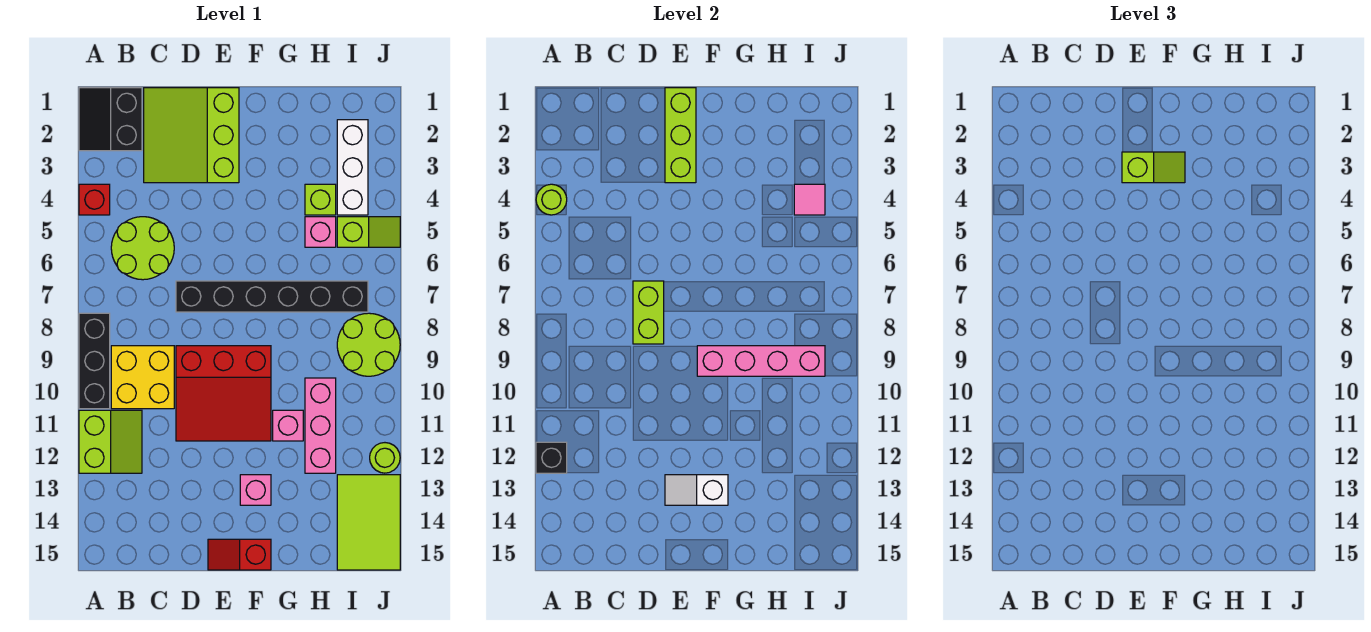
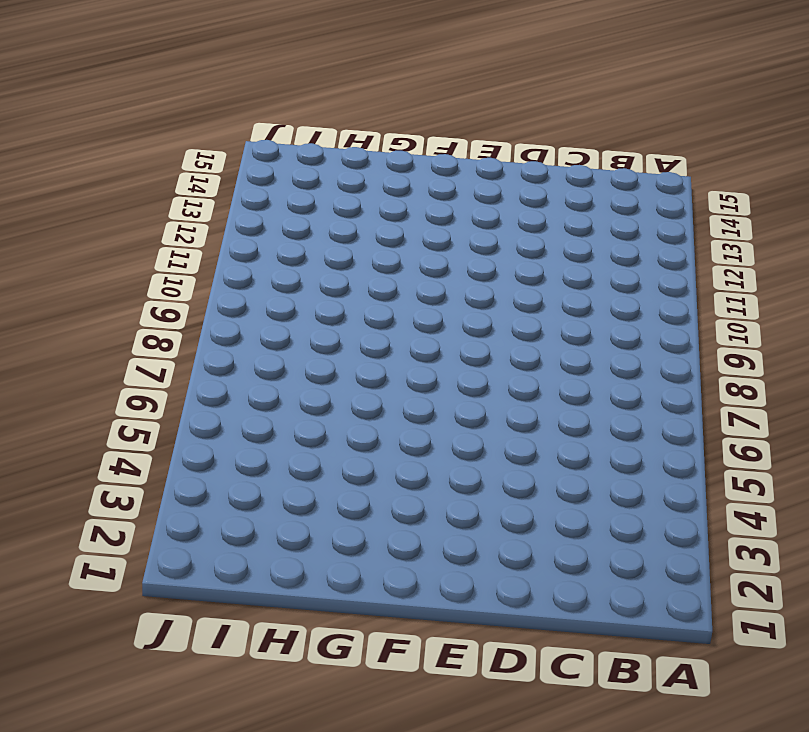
none -> black 2x2 slope [79,88,142,151]
none -> red 1x1 brick [79,184,110,215]
none -> black 1x3 brick [79,313,110,409]

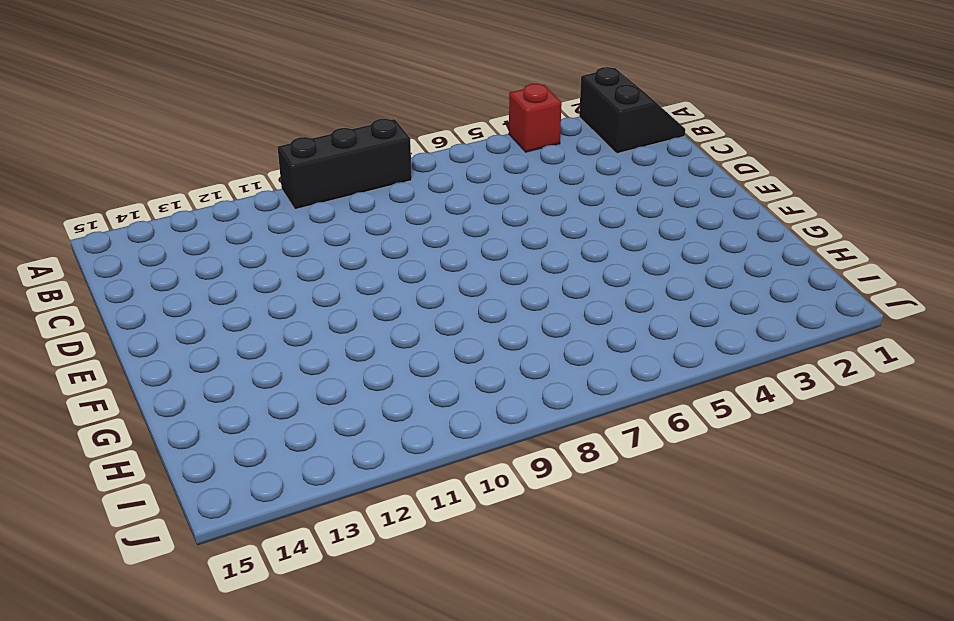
black 2x2 slope [579,67,685,154] -> black 2x2 slope turned to [79,88,142,151]
none -> lime 2x2 slope [79,410,142,473]
none -> lime 2x2 round brick [111,217,174,280]
none -> yellow 2x2 brick [111,346,174,409]

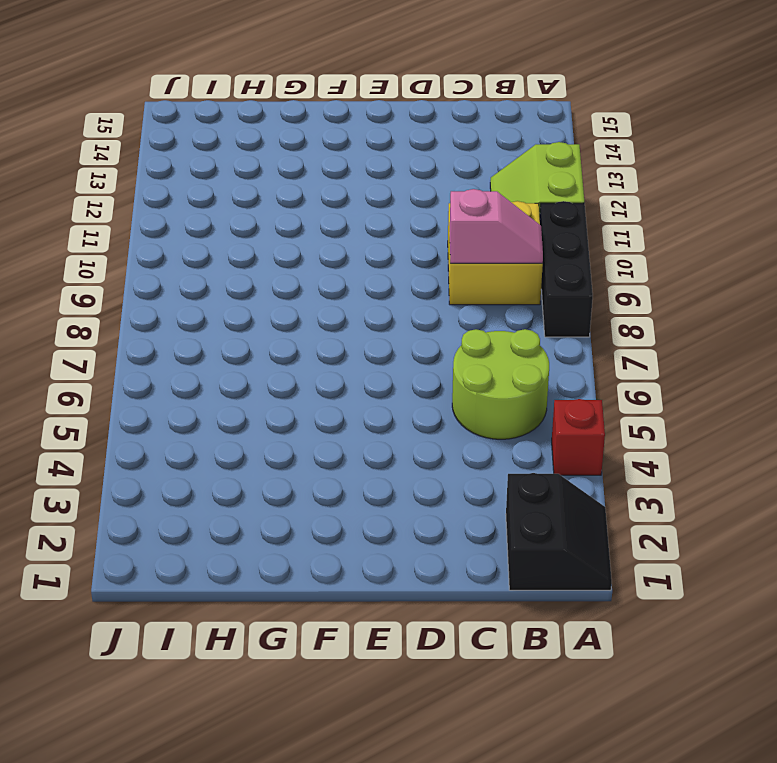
pink 1x2 slope [450,189,543,263] -> none
none -> lime 3x3 slope [144,88,239,183]
none -> black 1x6 brick [176,281,368,312]
none -> red 3x3 slope [176,346,271,441]

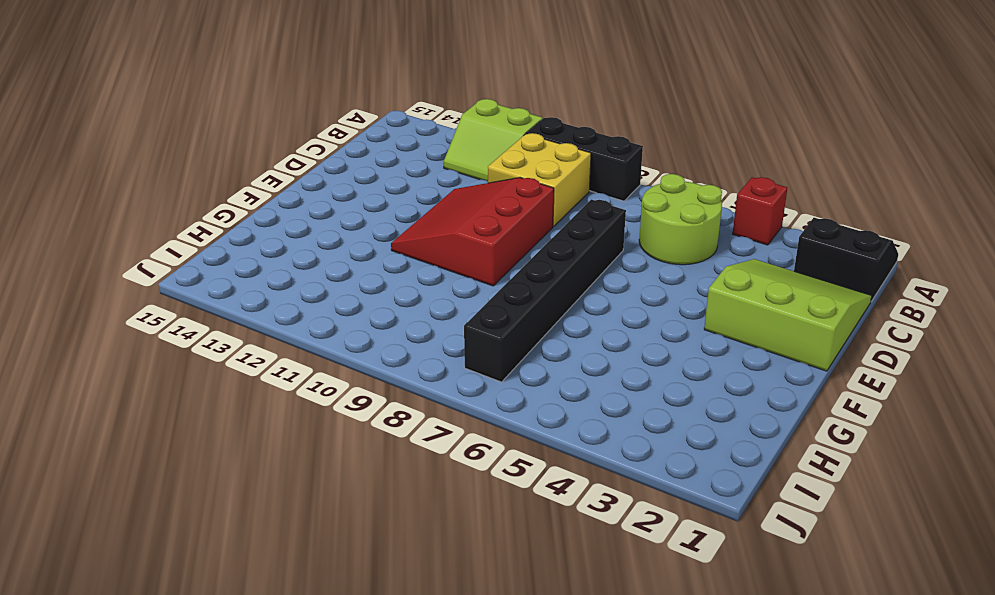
none -> red 1x2 slope [208,539,271,570]
none -> pink 1x1 brick [240,475,271,505]
none -> pink 1x1 brick [273,410,303,441]

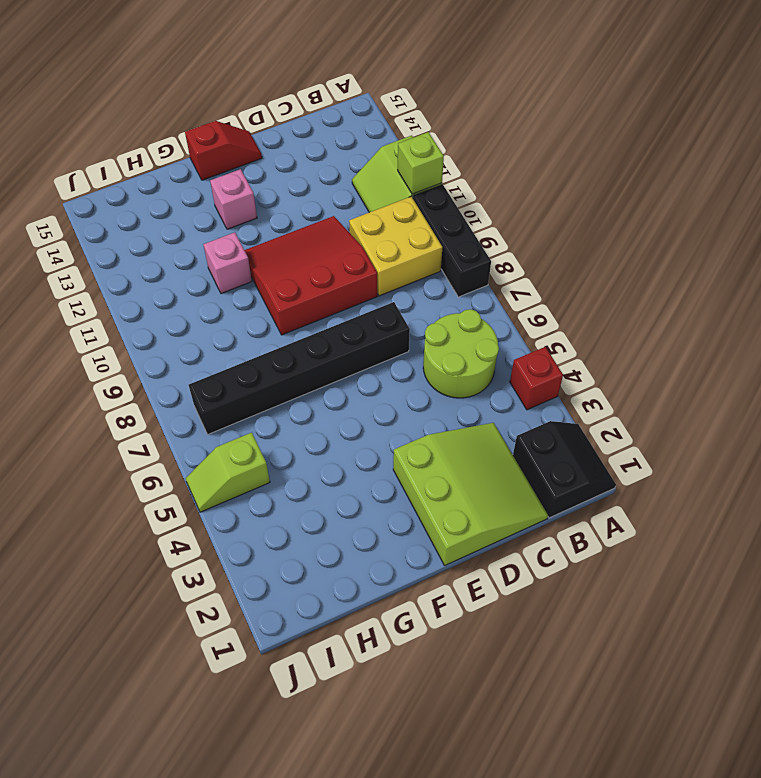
lime 1x1 brick [398,132,444,194] -> lime 1x1 brick moved to [305,184,336,215]
none -> pink 1x1 brick [305,217,336,247]
none -> pink 1x3 brick [305,378,336,473]
none -> white 1x3 brick [337,120,368,215]

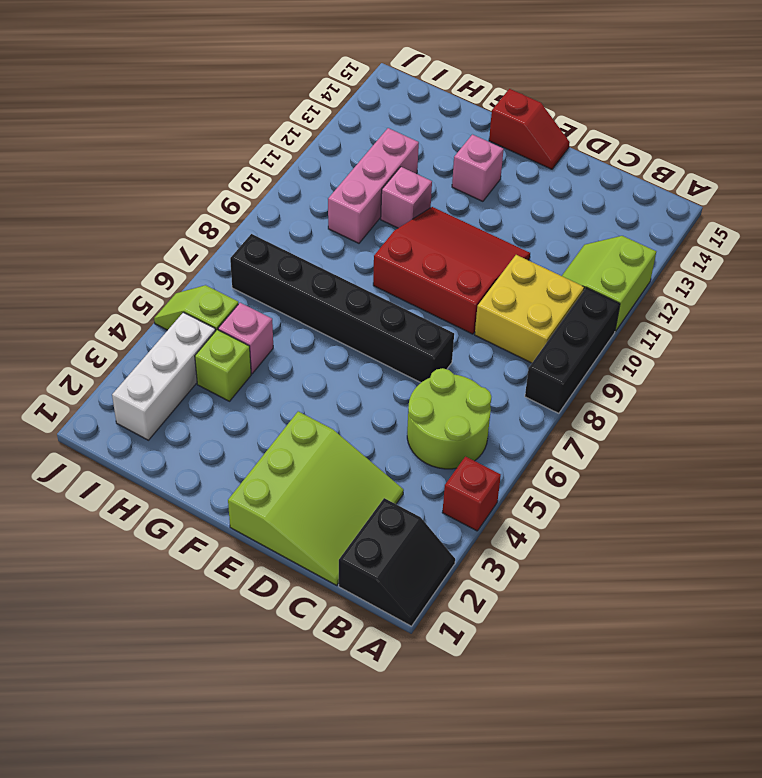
none -> lime 2x2 round brick [337,313,400,376]
none -> lime 2x3 tile [337,475,400,570]
none -> lime 1x1 round brick [370,443,400,473]

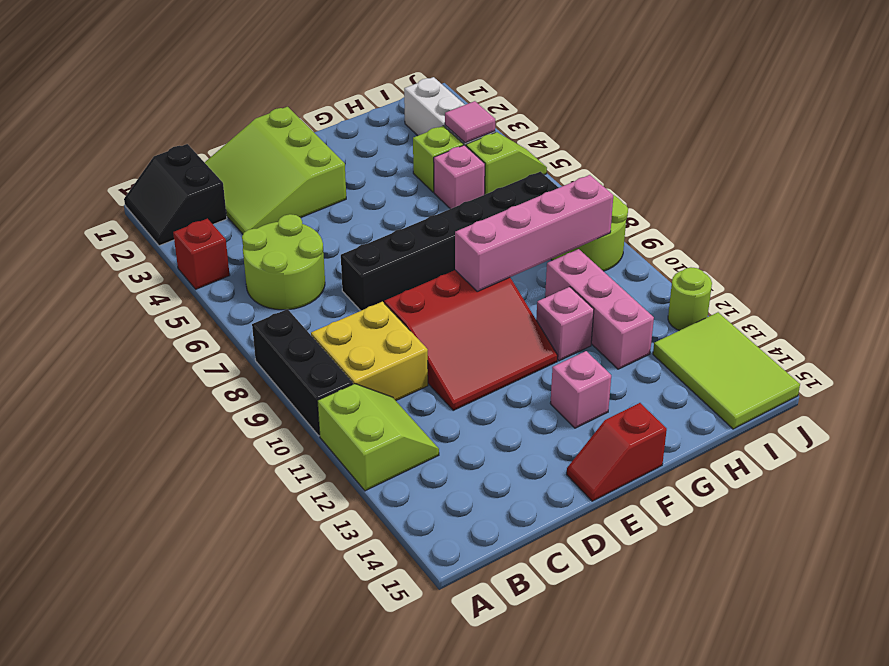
none -> lime 1x1 round brick [536,184,567,215]
none -> black 1x1 brick [536,442,567,473]
none -> lime 1x2 brick [633,281,664,344]

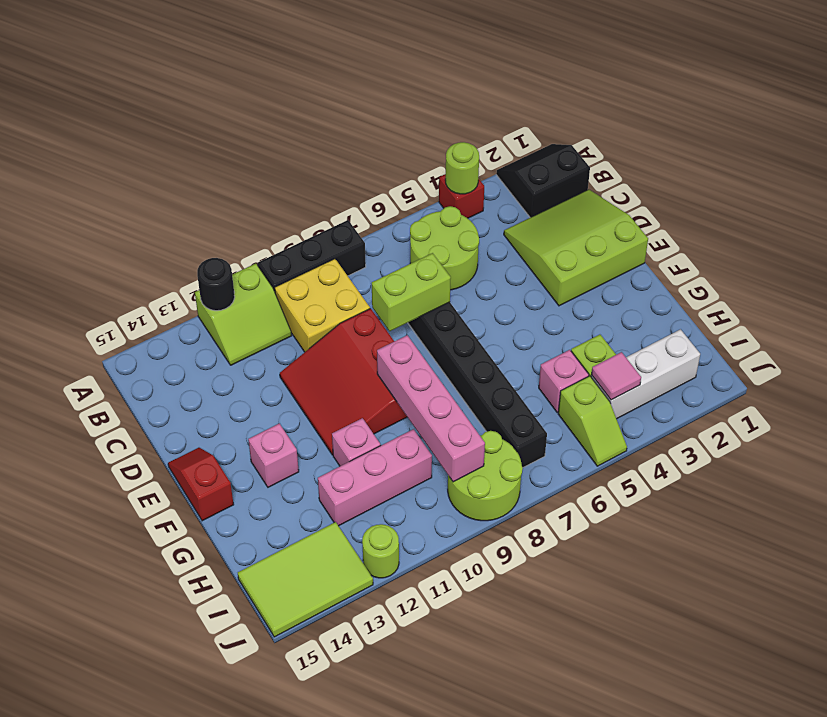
black 1x1 round brick [197,258,235,311] -> black 1x1 brick [536,442,567,473]
none -> lime 1x3 brick [665,88,696,183]
none -> white 1x2 slope [665,475,728,505]
none -> lime 1x2 slope [1122,152,1185,183]

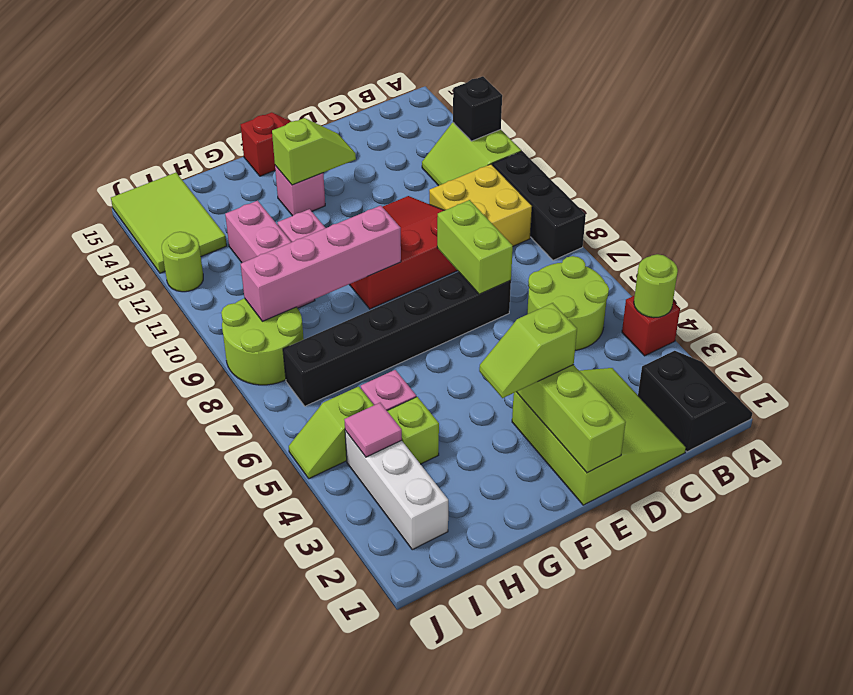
lime 1x2 slope [272,118,356,185] -> white 1x2 slope [665,475,728,505]

